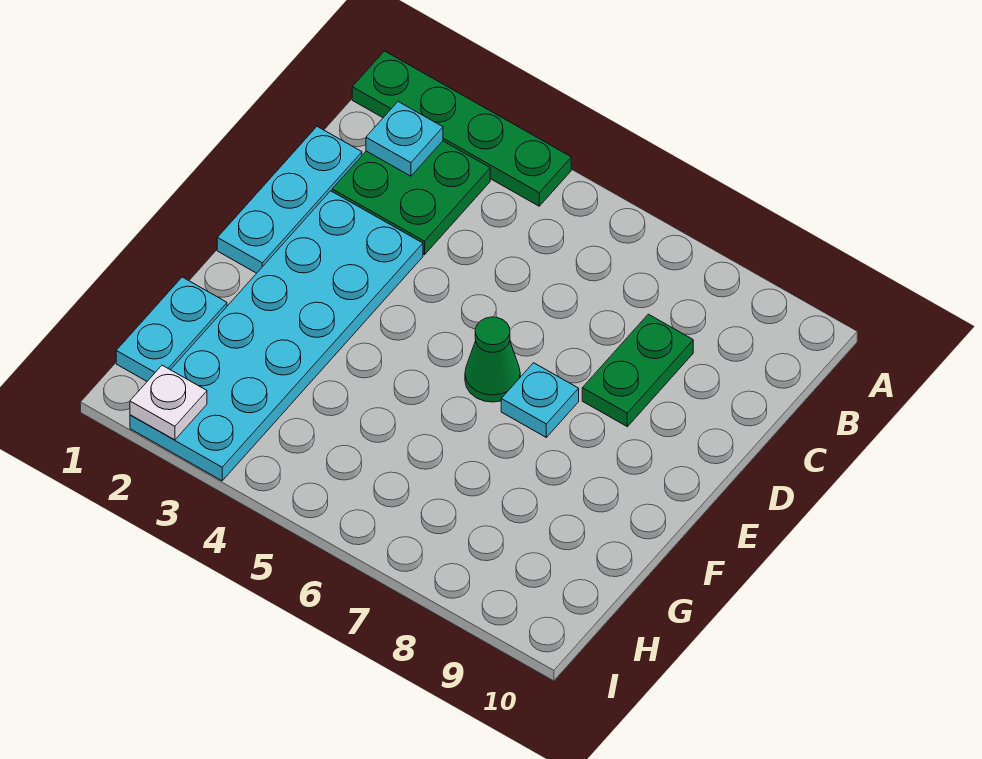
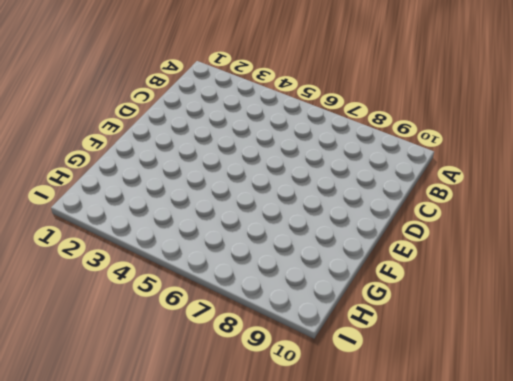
none -> green 1x4 plate [352,51,571,206]
none -> green 2x2 plate [332,141,490,255]

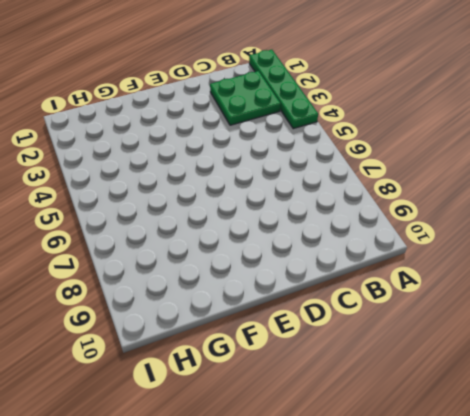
none -> cyan 1x3 plate [217,127,362,273]
none -> green 1x2 plate [582,314,693,427]

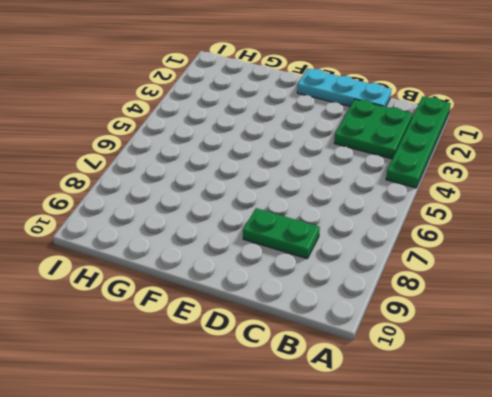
none -> cyan 2x6 plate [130,191,423,481]
none -> green 1x1 cone [465,317,520,402]

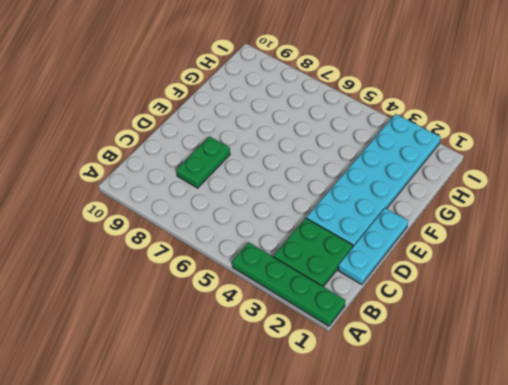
none -> green 1x1 cone [465,317,520,402]
none -> cyan 1x1 plate [501,363,579,437]

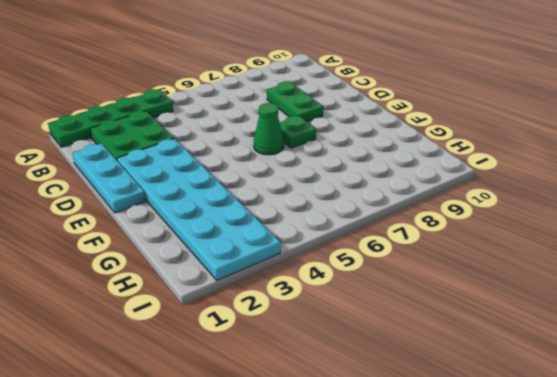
green 1x1 plate [280,116,316,148] -> cyan 1x1 plate [501,363,579,437]
none -> cyan 1x2 plate [116,277,227,381]
none -> cyan 1x1 plate [366,102,443,176]

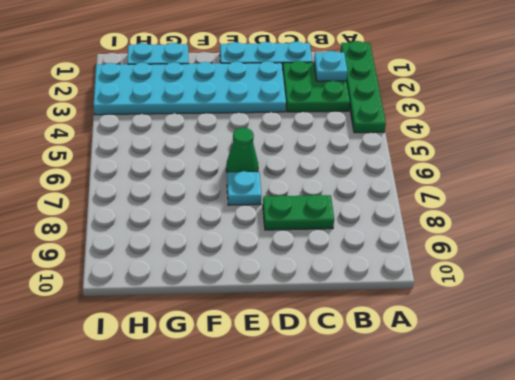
none -> white 1x1 plate [130,365,207,440]

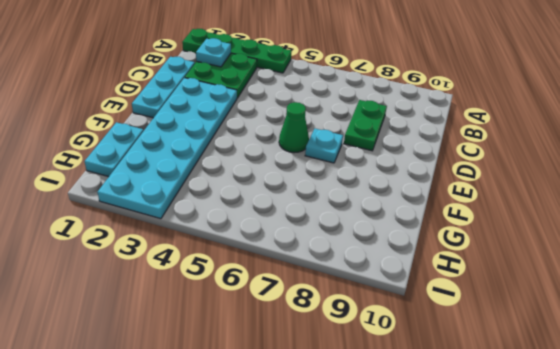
none -> white 1x1 plate [130,365,207,440]

